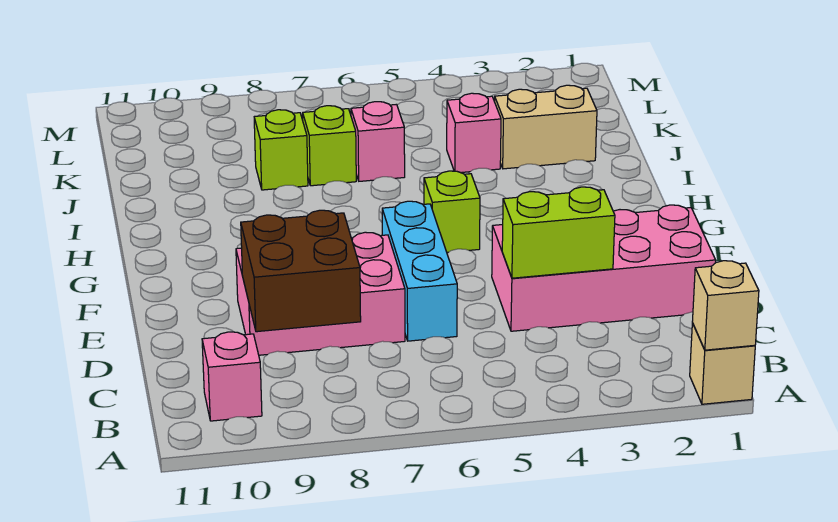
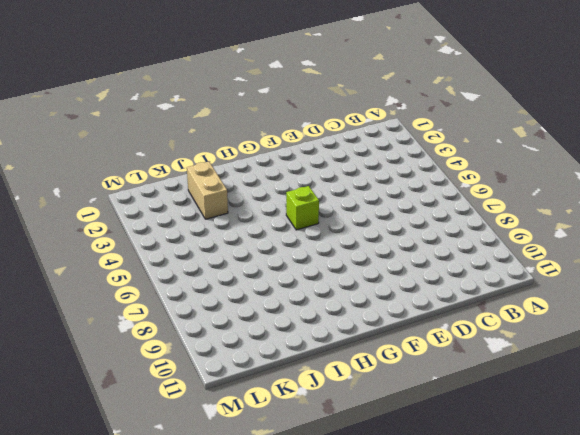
none -> tan 1x1 brick [690,323,755,404]
none -> pink 1x1 brick [202,332,262,421]
none -> pink 2x4 brick [492,205,716,331]

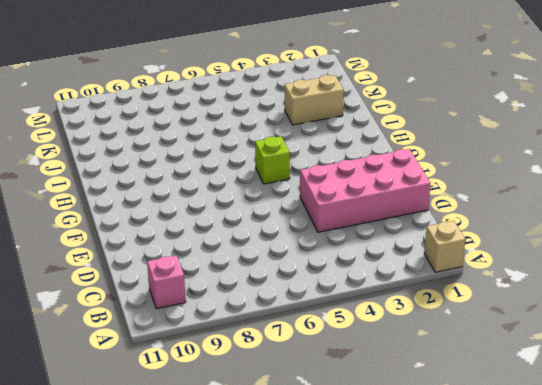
none -> cyan 1x3 brick [382,201,457,341]
none -> pink 2x3 brick [236,232,405,355]
none -> pink 1x1 brick [447,93,501,173]

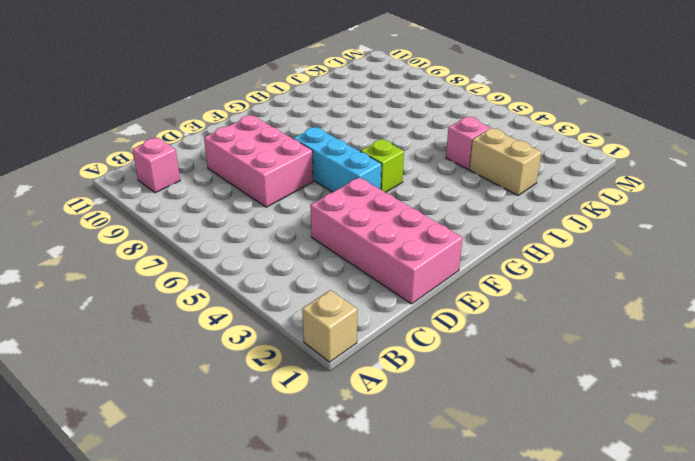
cyan 1x3 brick [293,127,382,192] -> cyan 1x3 brick turned to [382,201,457,341]
none -> pink 1x1 brick [351,102,405,181]
none -> lime 1x1 brick [303,106,356,186]
none -> lime 1x1 brick [254,110,308,190]

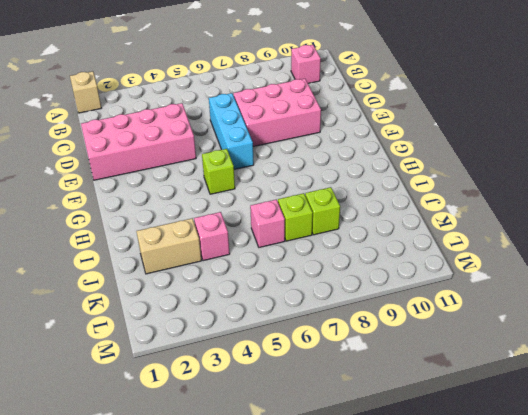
none -> tan 1x1 brick [692,261,759,350]
none -> brown 2x2 brick [241,210,361,332]
none -> lime 1x2 brick [502,187,615,278]

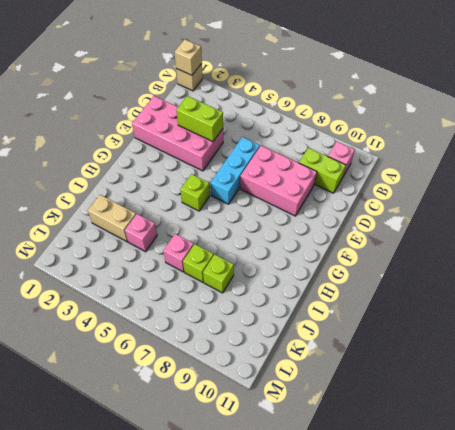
lime 1x2 brick [299,148,346,193] -> none
none -> brown 2x2 brick [241,210,361,332]

